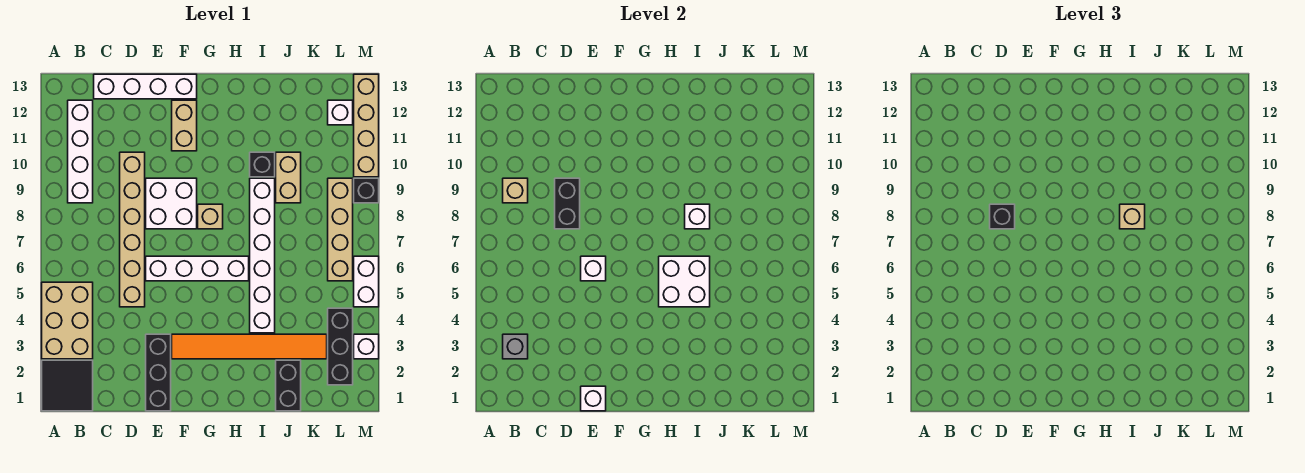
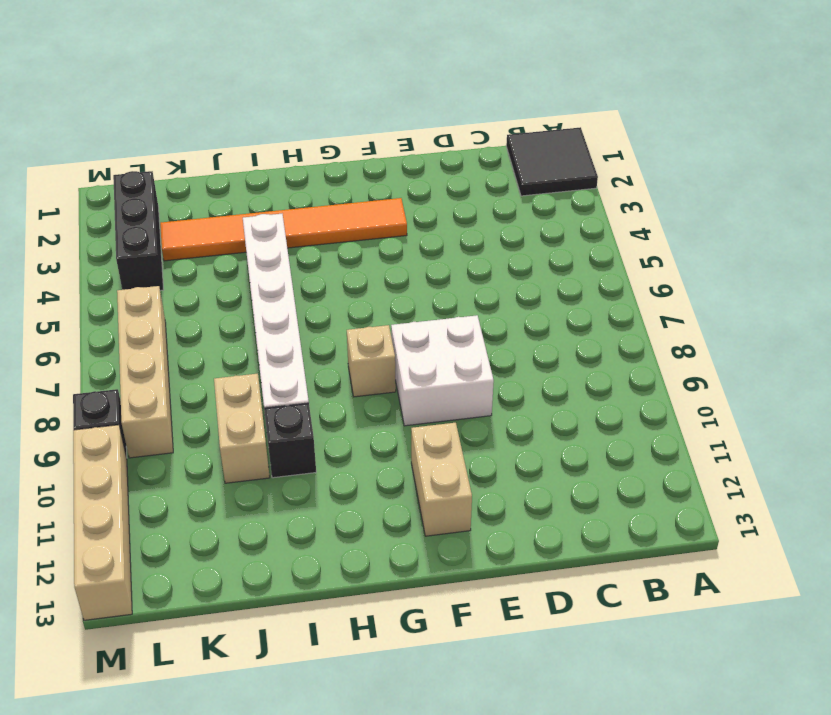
none -> tan 2x3 brick [42,282,93,359]
none -> white 1x4 brick [68,100,93,203]
none -> white 1x4 brick [94,74,197,99]
none -> tan 1x6 brick [120,152,145,307]

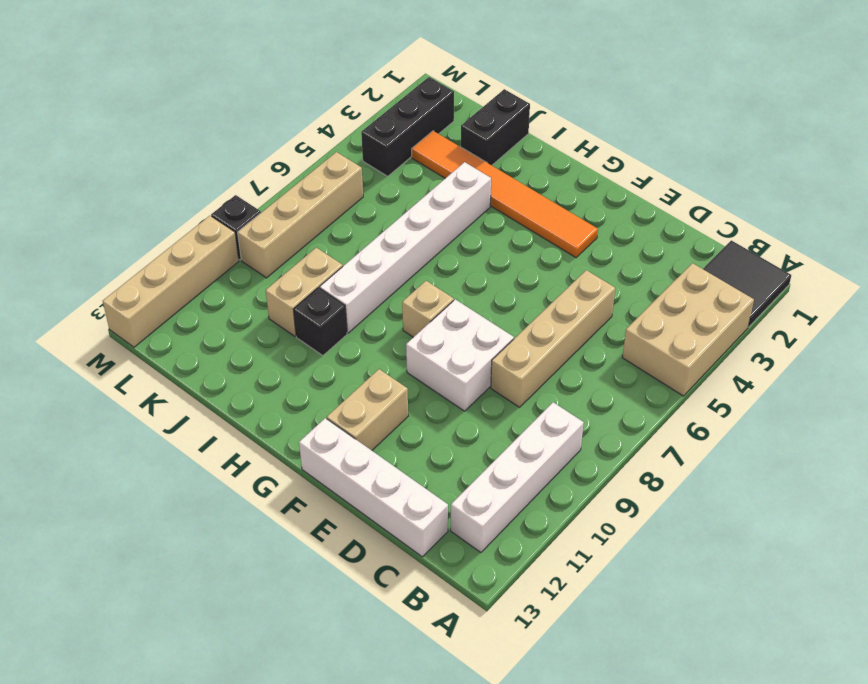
tan 1x4 brick [491,270,615,407] -> tan 1x6 brick [120,152,145,307]
none -> black 1x3 brick [146,334,171,411]
none -> white 1x4 brick [146,256,249,281]
none -> white 1x1 brick [328,100,353,125]
none -> white 1x1 brick [354,334,379,359]

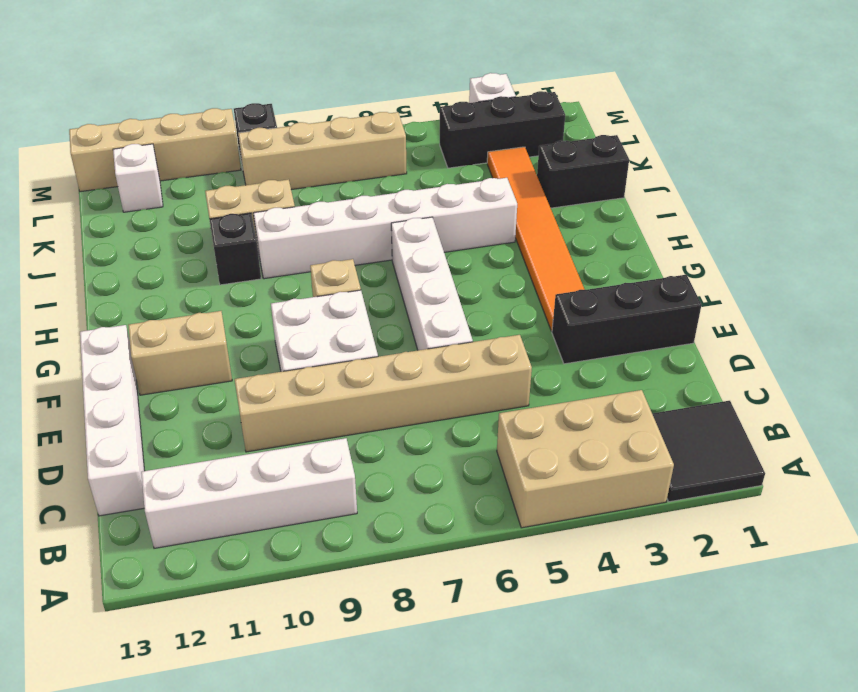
none -> white 1x2 brick [354,256,379,307]
none -> grey 1x1 brick [503,334,528,359]
none -> tan 1x1 brick [503,178,528,203]
none -> black 1x2 brick [555,178,580,229]

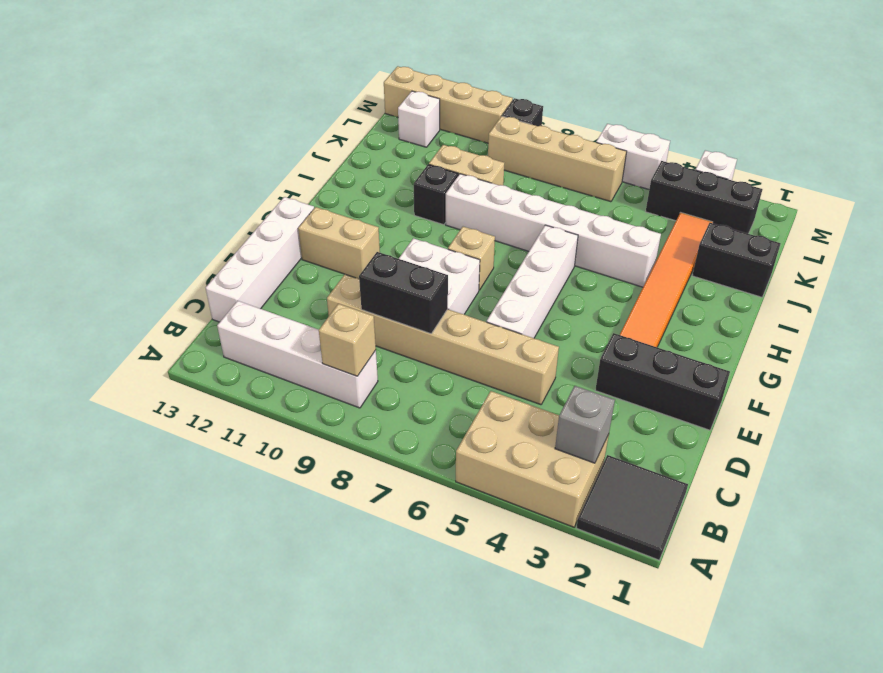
none -> white 1x1 brick [581,386,606,411]
none -> white 1x1 brick [581,256,606,281]
none -> white 2x2 brick [659,256,710,307]
none -> white 1x1 brick [685,204,710,229]

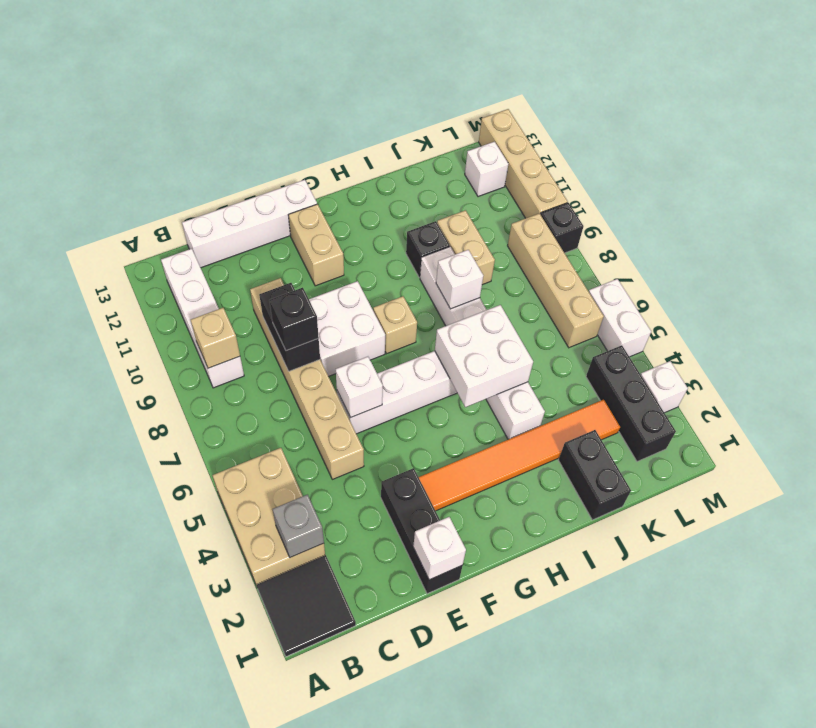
none -> tan 1x1 brick [1120,204,1145,229]

